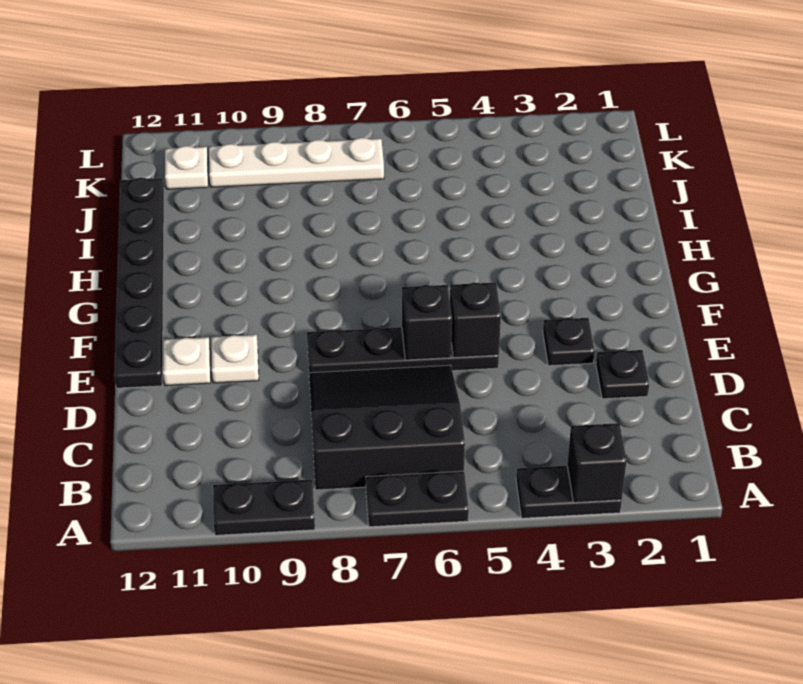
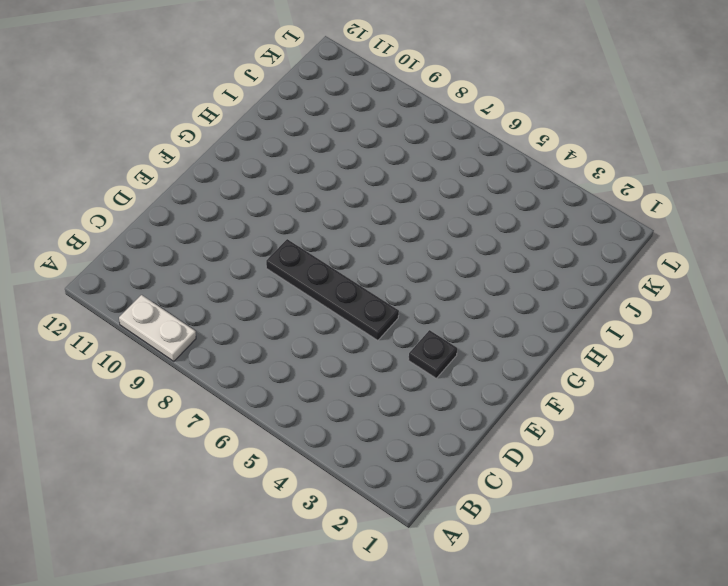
white 1x2 plate [119,295,196,361] -> black 1x2 plate [213,480,315,535]
none -> black 1x2 plate [516,466,622,518]
none -> black 1x2 plate [366,471,469,527]
none -> black 3x3 slope [309,365,465,490]

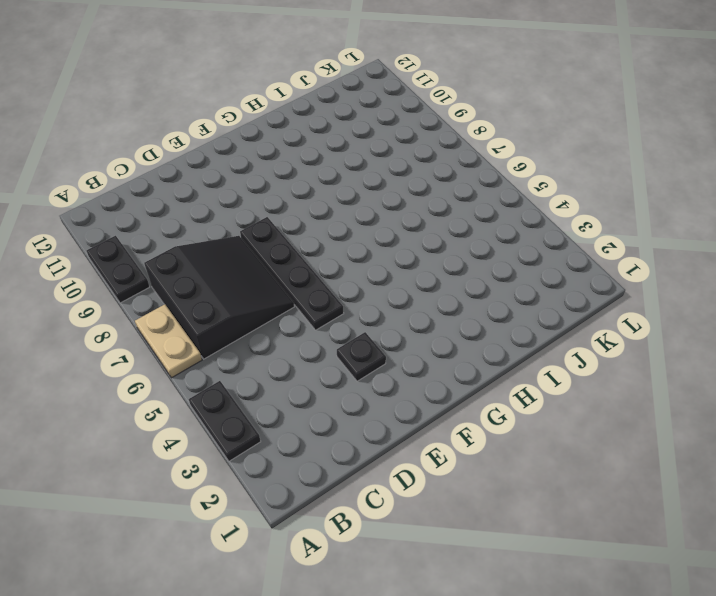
tan 1x2 plate [135,304,202,378] -> black 1x2 plate [366,471,469,527]
none -> black 1x1 plate [596,350,649,399]
none -> white 1x1 plate [211,335,259,383]
none -> white 1x1 plate [163,337,211,386]

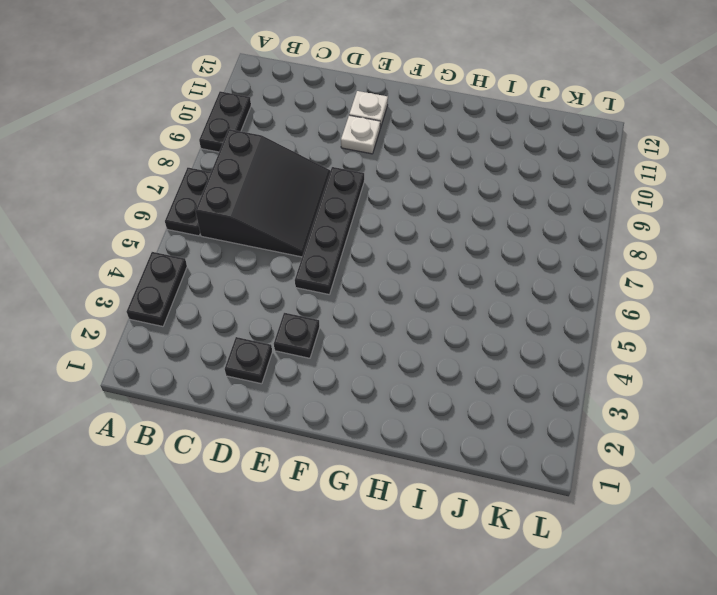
none -> black 1x6 plate [114,178,164,388]
none -> white 1x4 plate [209,138,384,187]
none -> white 1x1 plate [165,146,208,189]

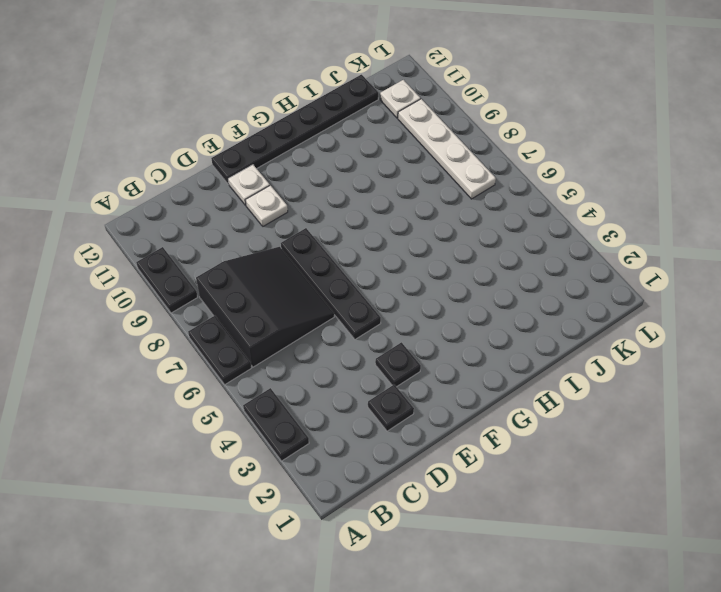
none -> black 1x1 brick [567,423,627,503]
none -> black 1x1 brick [450,282,501,358]
none -> black 1x1 brick [402,285,452,360]

